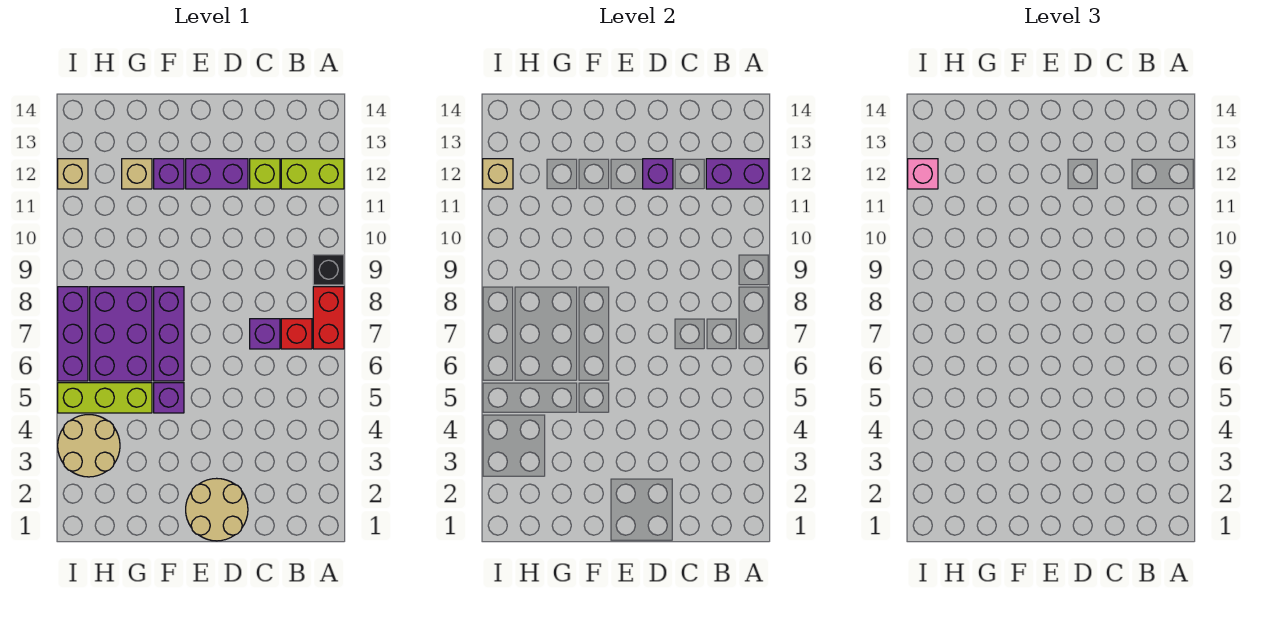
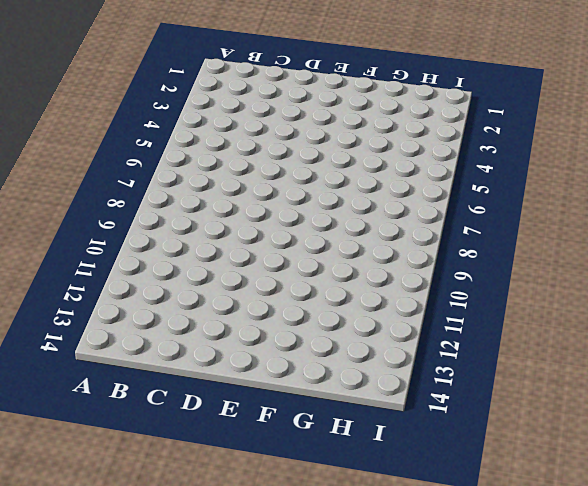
none -> red 1x2 brick [313,287,344,349]
none -> black 1x1 brick [313,255,344,285]
none -> lime 1x2 brick [281,159,344,189]

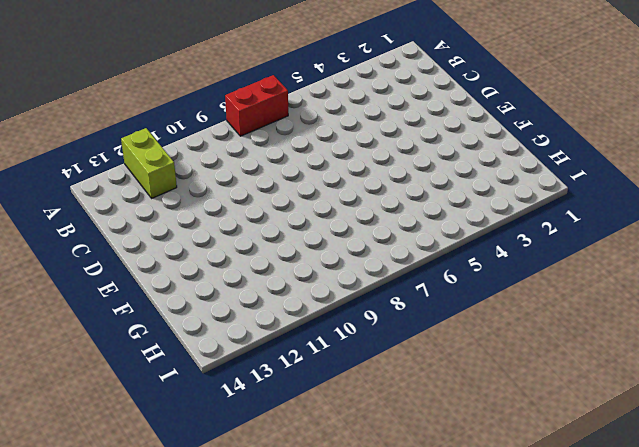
none -> black 1x1 brick [313,255,344,285]
none -> red 1x1 brick [281,319,312,349]
none -> purple 1x1 brick [250,319,280,349]

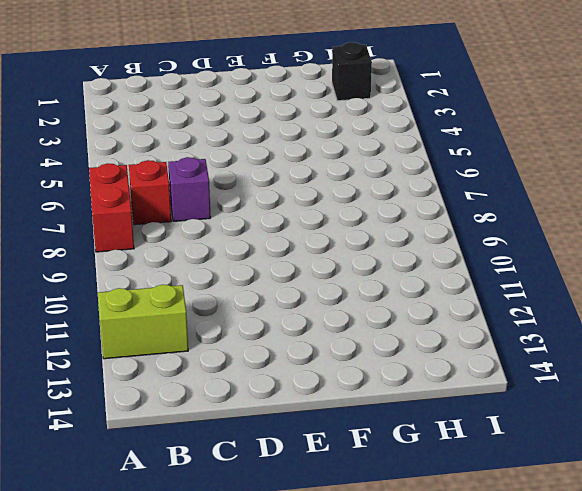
black 1x1 brick [332,42,372,101] -> black 1x1 brick moved to [313,255,344,285]
none -> lime 1x1 brick [250,159,280,189]
none -> tan 2x2 round brick [186,478,248,541]
none -> purple 1x2 brick [186,159,248,189]

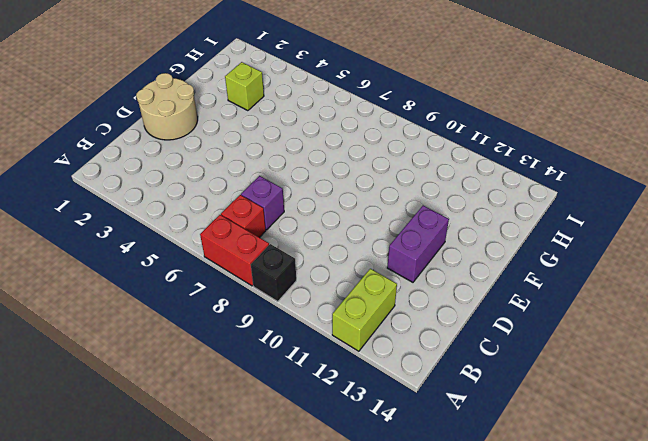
lime 1x1 brick [225,62,264,111] -> lime 1x1 brick moved to [250,159,280,189]
none -> purple 1x1 brick [154,383,184,413]
none -> purple 1x3 brick [154,287,184,381]
none -> purple 1x1 brick [154,159,184,189]

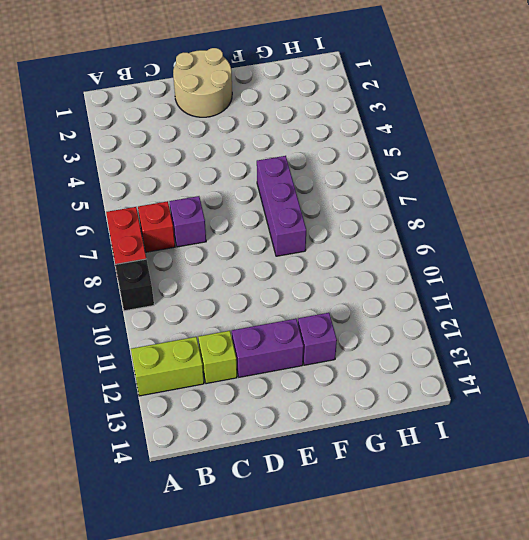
none -> purple 1x1 brick [154,383,184,413]
none -> lime 1x3 brick [58,383,152,413]
none -> purple 2x3 brick [90,287,152,381]

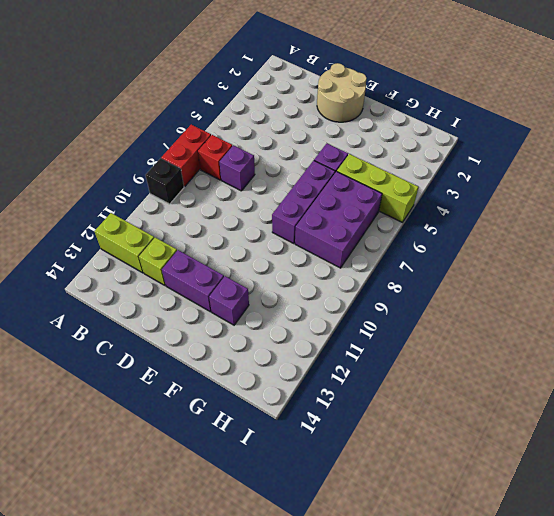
none -> tan 1x1 brick [122,159,152,189]
none -> tan 2x2 round brick [58,415,120,477]
none -> purple 1x3 brick [58,287,88,381]

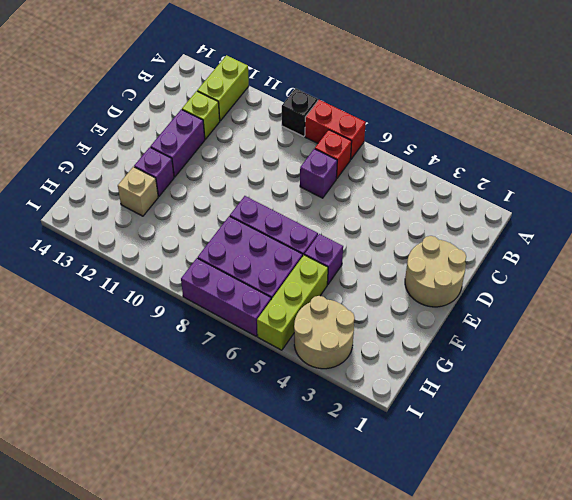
none -> tan 1x1 brick [58,159,88,189]
none -> purple 1x2 brick [706,159,769,189]
none -> purple 1x1 brick [643,159,673,189]

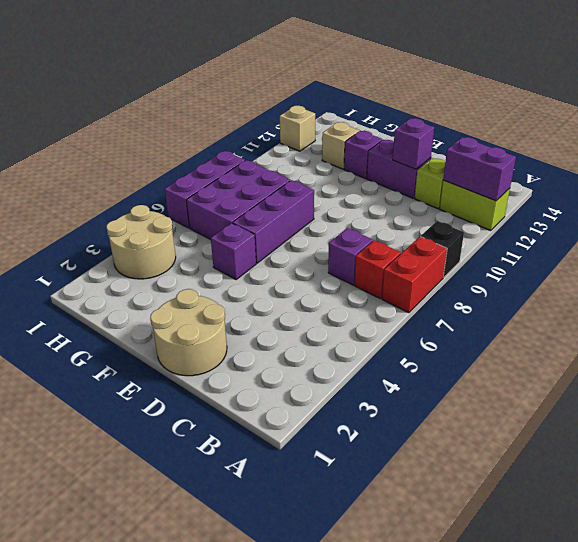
none -> lime 1x3 brick [58,383,152,413]
none -> tan 1x1 brick [483,159,513,189]
none -> pink 1x1 brick [908,159,938,189]

